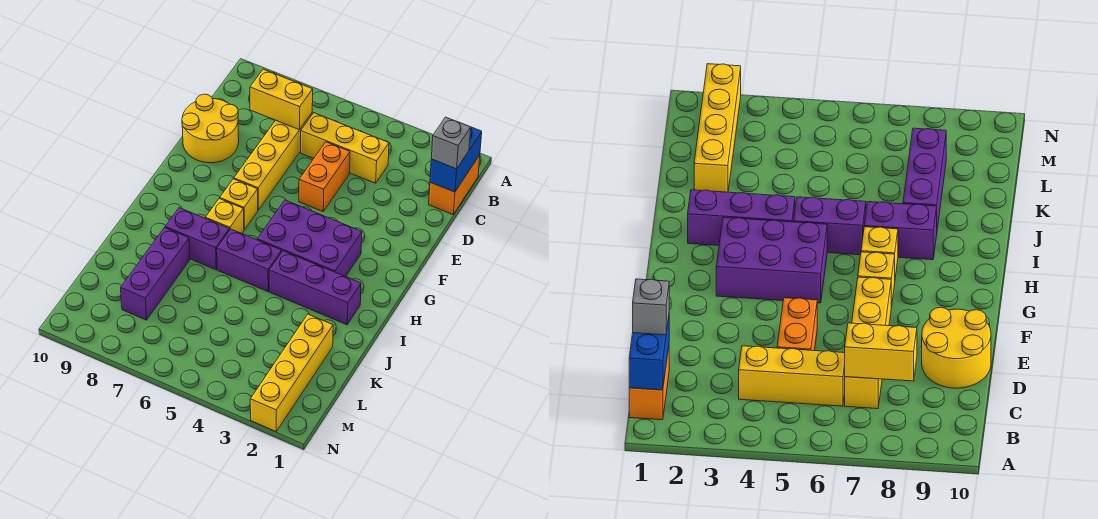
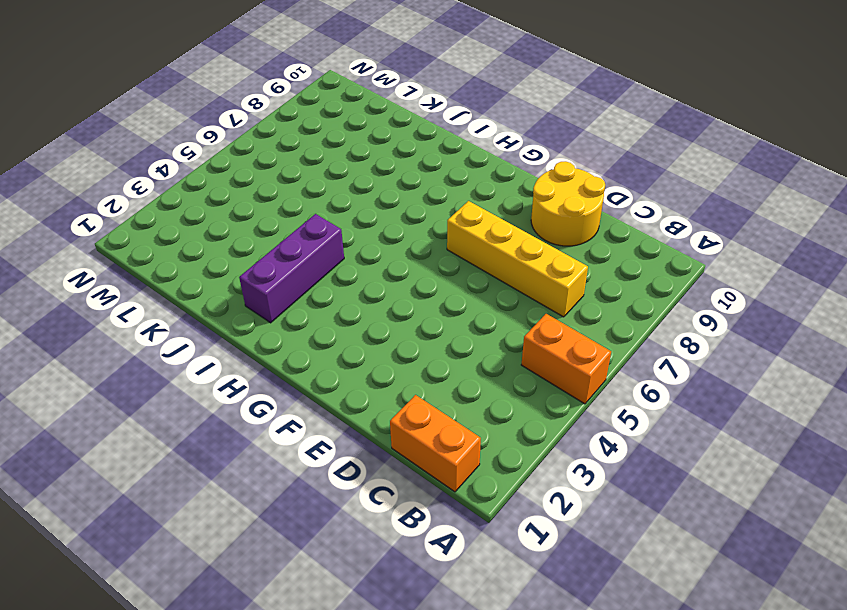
orange 1x2 brick [521,314,611,404] -> orange 1x2 brick moved to [299,142,350,211]
none -> yellow 1x3 brick [301,113,389,183]
none -> purple 2x3 brick [257,200,362,277]
none -> yellow 1x1 brick [220,179,258,230]

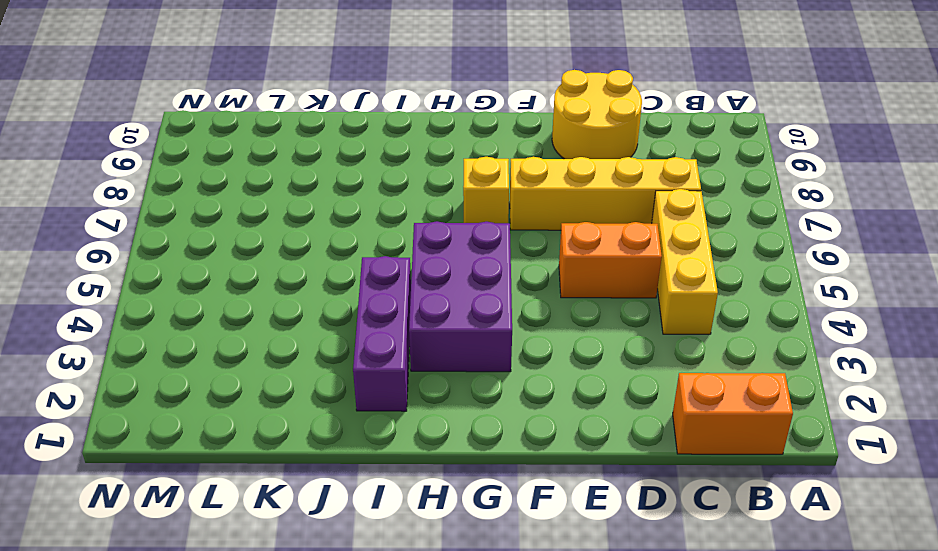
none -> yellow 1x1 brick [205,198,244,233]
none -> purple 1x2 brick [217,229,282,291]
none -> purple 1x2 brick [165,208,229,270]

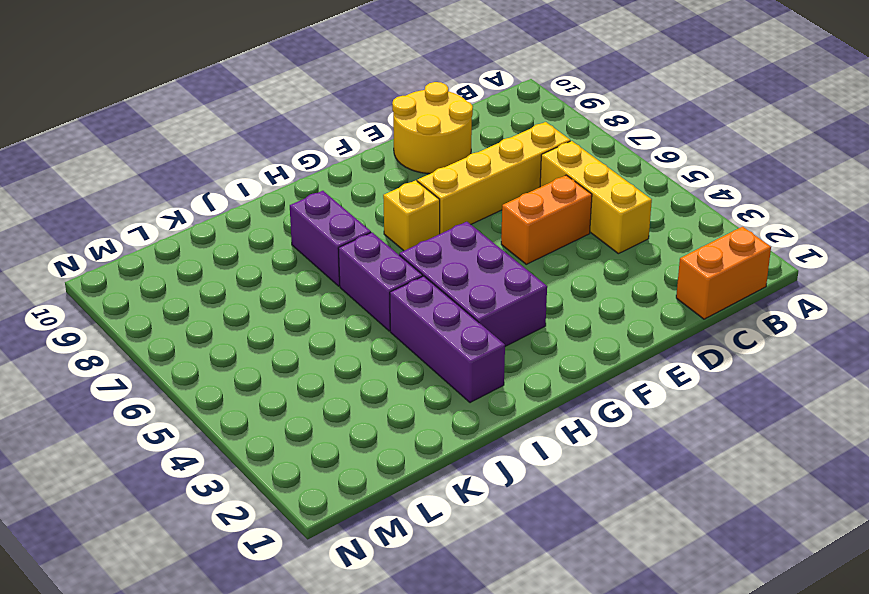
none -> yellow 1x1 brick [205,198,244,233]
none -> purple 1x3 brick [121,228,190,320]
none -> yellow 1x4 brick [250,314,333,431]

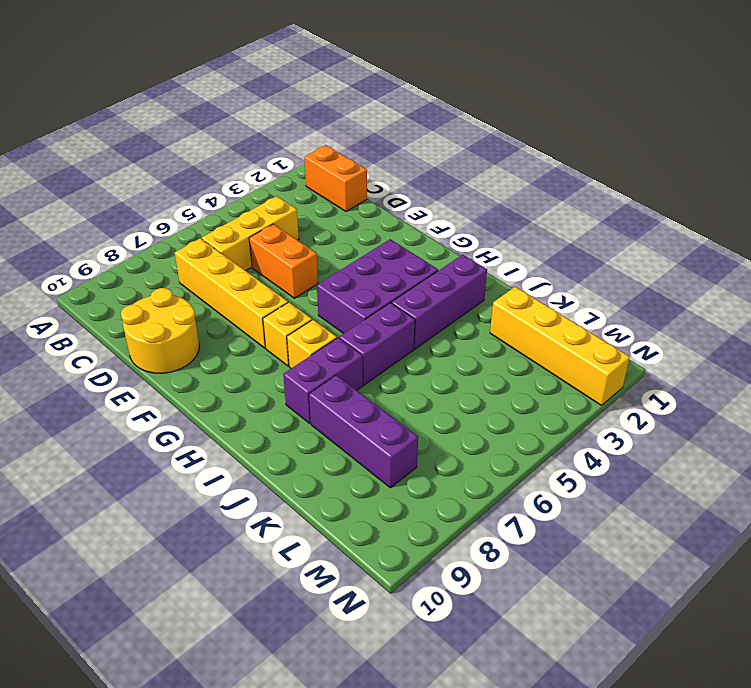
none -> blue 1x2 brick [430,127,482,192]
none -> yellow 1x2 brick [250,69,313,130]
none -> grey 1x1 brick [431,117,471,169]

